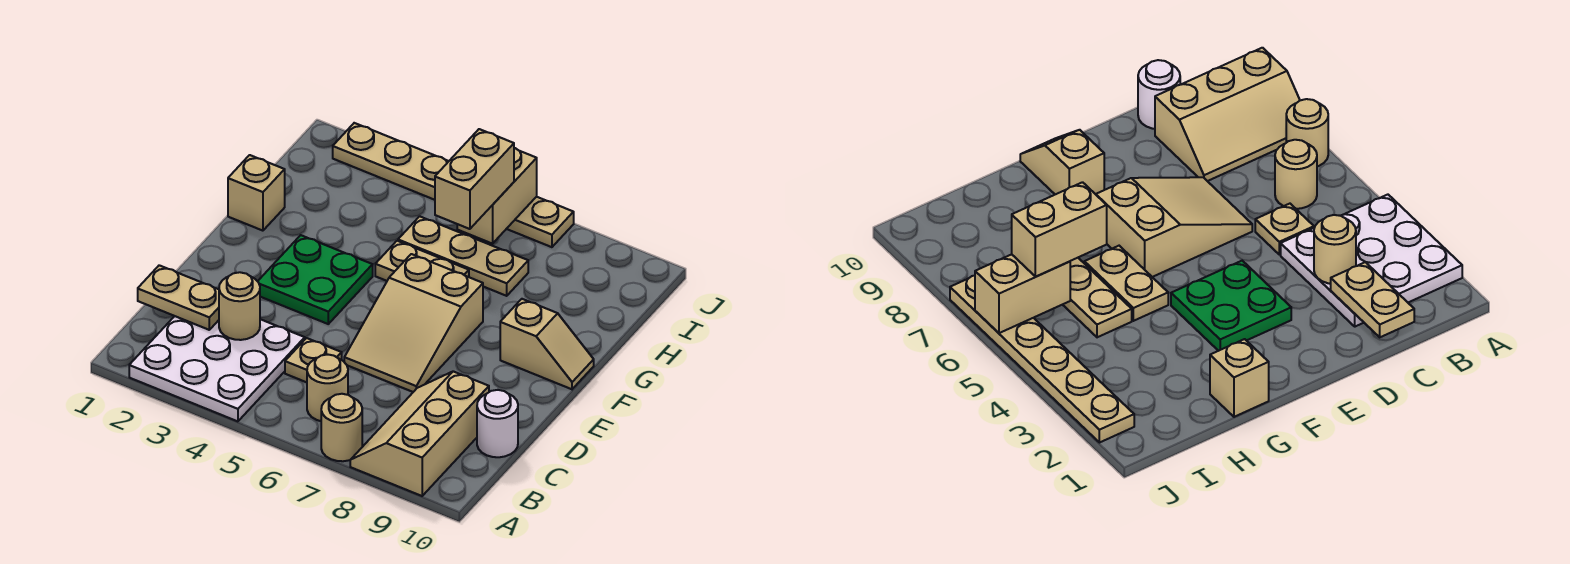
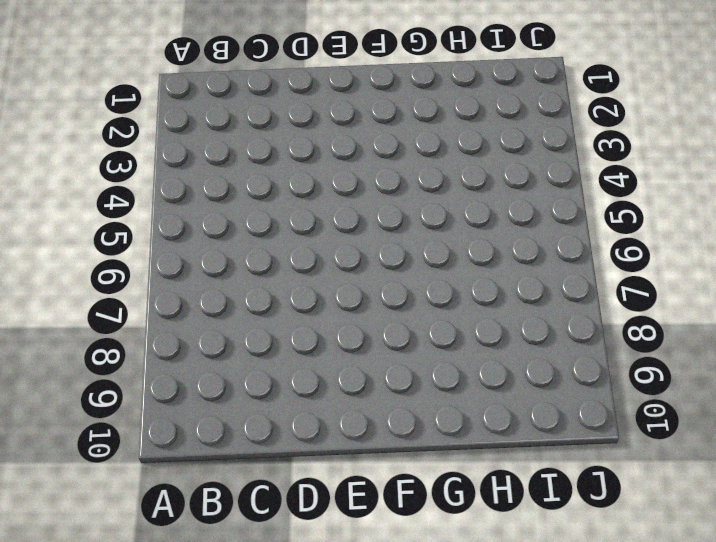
none -> white 3x3 plate [129,316,305,421]
none -> tan 1x1 round brick [321,394,362,461]
none -> tan 2x3 slope [350,371,489,496]

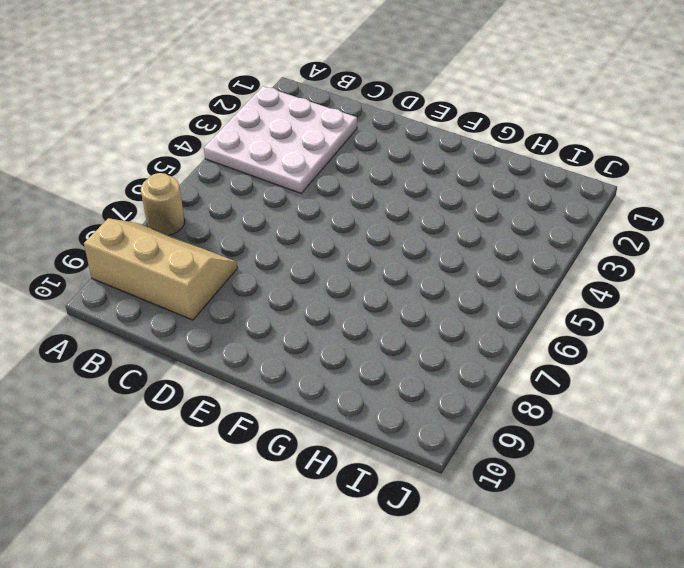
none -> tan 1x1 round brick [307,355,348,421]
none -> tan 1x1 plate [285,338,342,382]
none -> white 1x1 round brick [477,390,518,457]

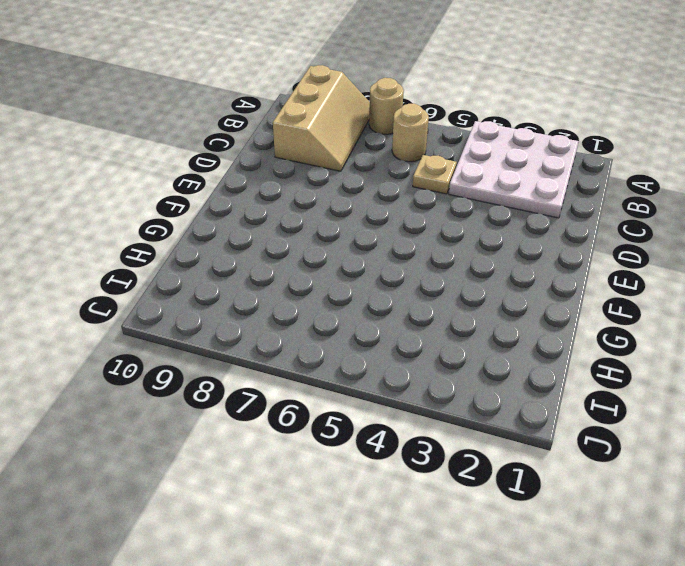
none -> white 1x1 round brick [477,390,518,457]
none -> tan 2x3 slope [344,254,483,392]
none -> green 2x2 plate [258,235,373,324]

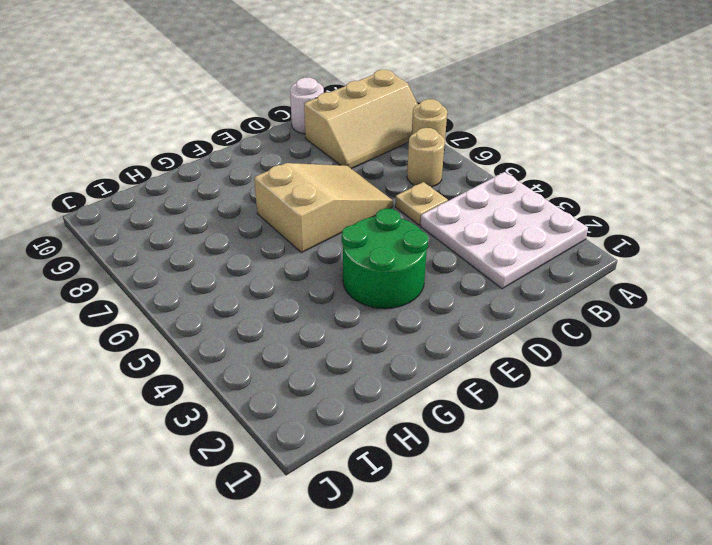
green 2x2 round brick [342,209,428,309] -> green 2x2 plate [258,235,373,324]
none -> tan 1x2 slope [500,299,594,389]
none -> tan 1x1 brick [228,155,285,231]
none -> tan 1x2 plate [375,241,469,281]

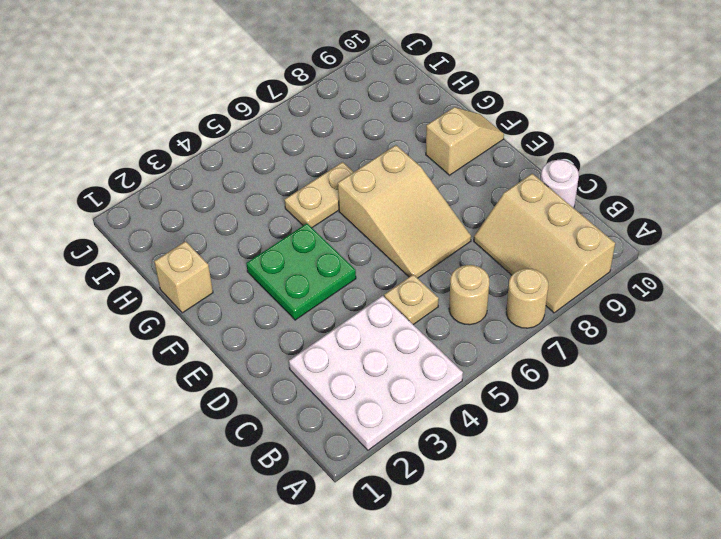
none -> tan 1x3 plate [398,216,528,296]
none -> tan 1x6 plate [333,123,574,247]
none -> tan 1x2 plate [138,265,219,330]

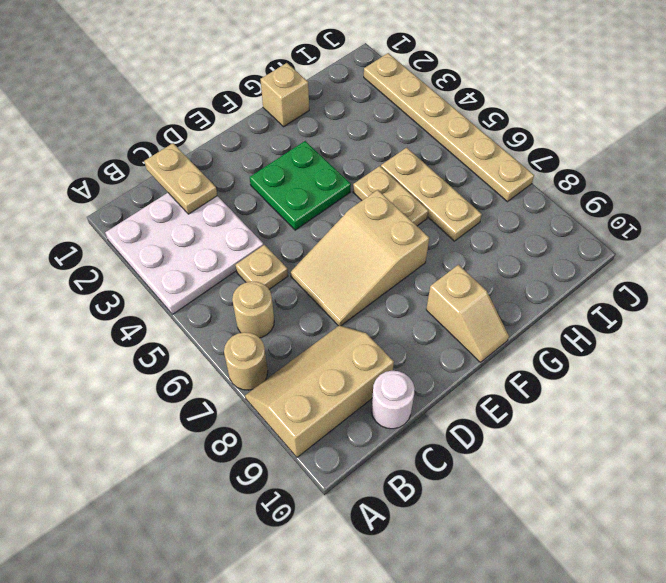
none -> tan 1x1 round brick [219,272,260,340]
none -> tan 1x2 brick [457,148,537,244]
none -> tan 1x2 brick [435,129,514,229]

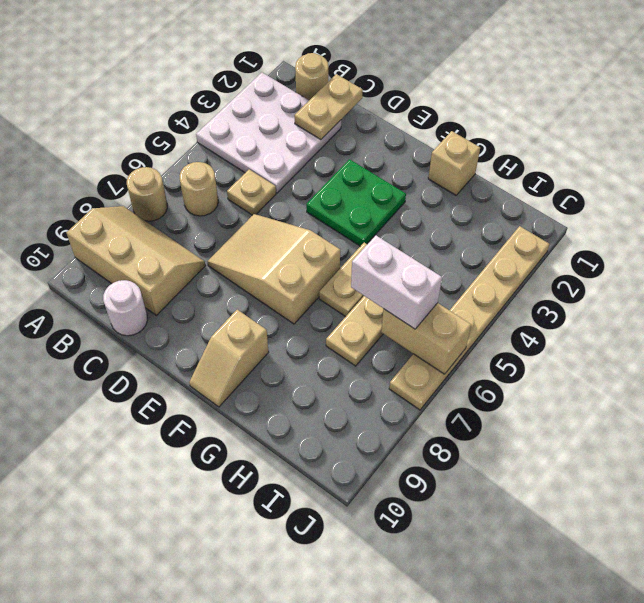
tan 1x1 round brick [295,53,328,100] -> tan 1x1 round brick moved to [219,272,260,340]
white 1x2 brick [351,235,442,329] -> tan 1x2 brick [435,129,514,229]

